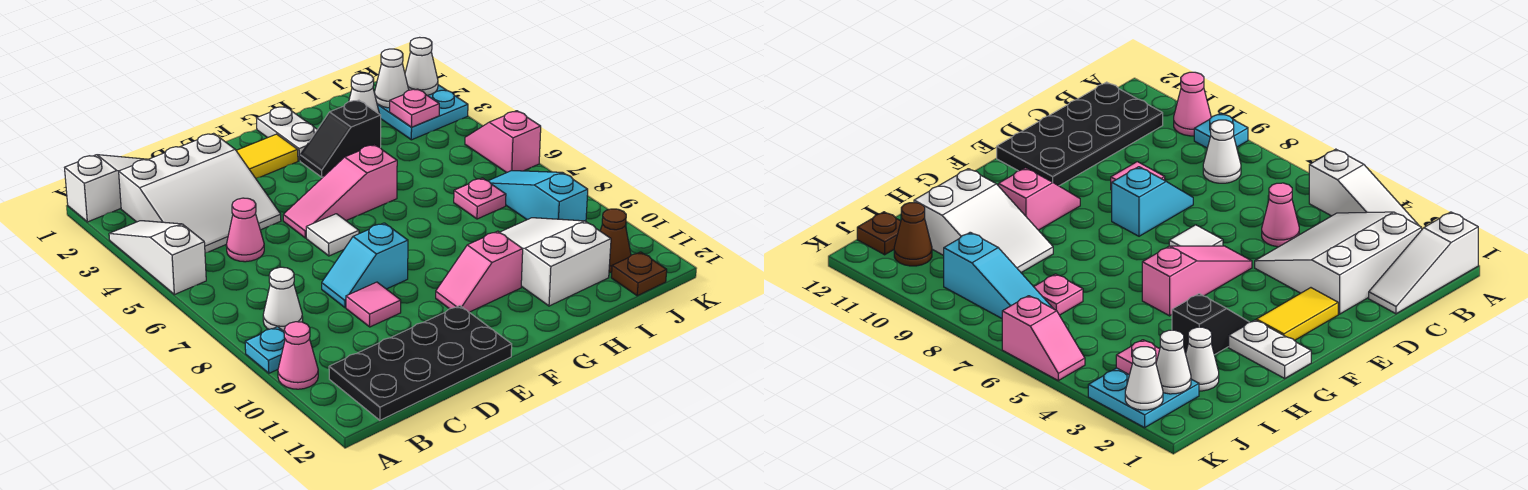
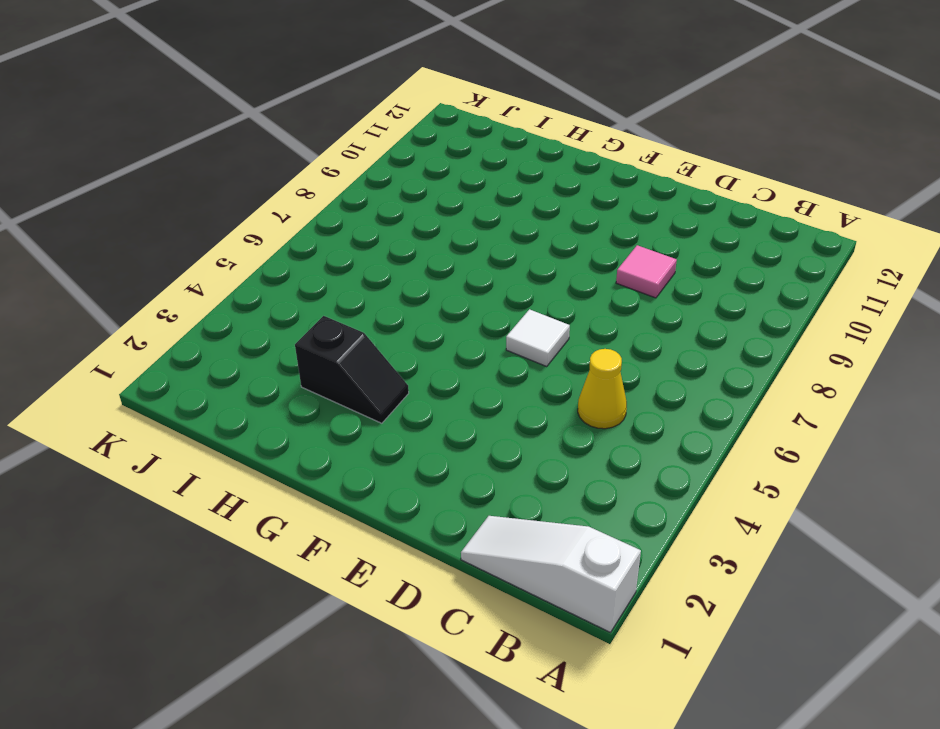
yellow 1x1 cone [578,349,627,429] -> pink 1x1 cone [226,198,264,262]
none -> white 1x3 slope [109,221,206,295]
none -> cyan 1x1 plate [245,327,285,373]
none -> pink 1x1 cone [278,322,318,389]

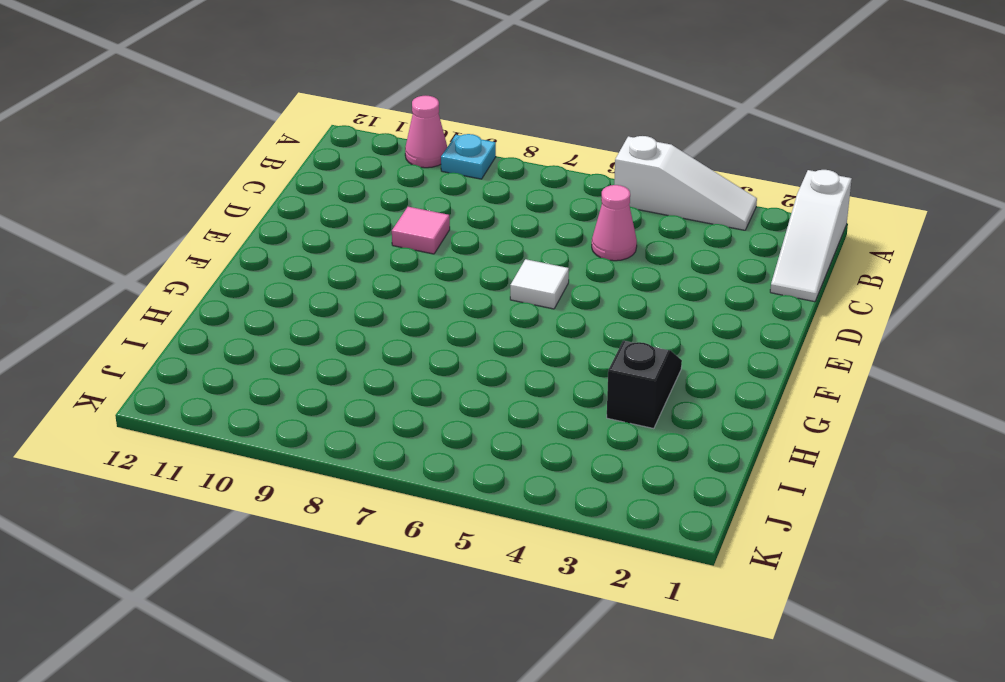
none -> white 3x3 slope [119,133,281,253]
none -> white 1x1 cone [263,267,303,331]
none -> black 2x4 plate [329,306,512,420]

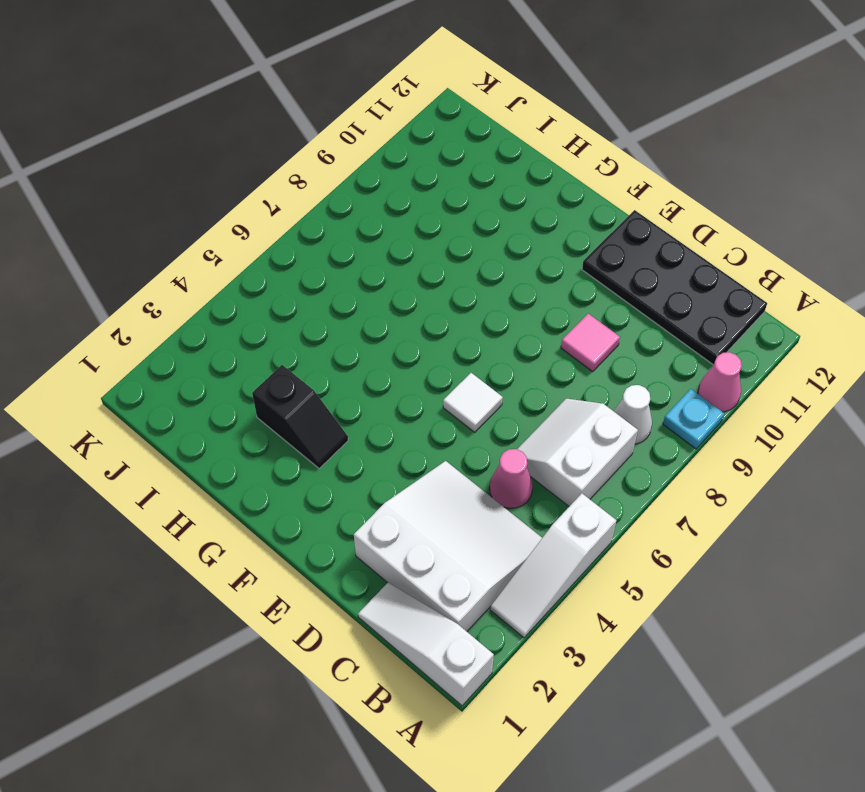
white 2x2 slope [517,399,638,506] -> none
none -> cyan 1x2 slope [322,223,408,308]
none -> yellow 1x2 tile [236,134,298,178]
none -> pink 1x3 slope [283,145,397,238]

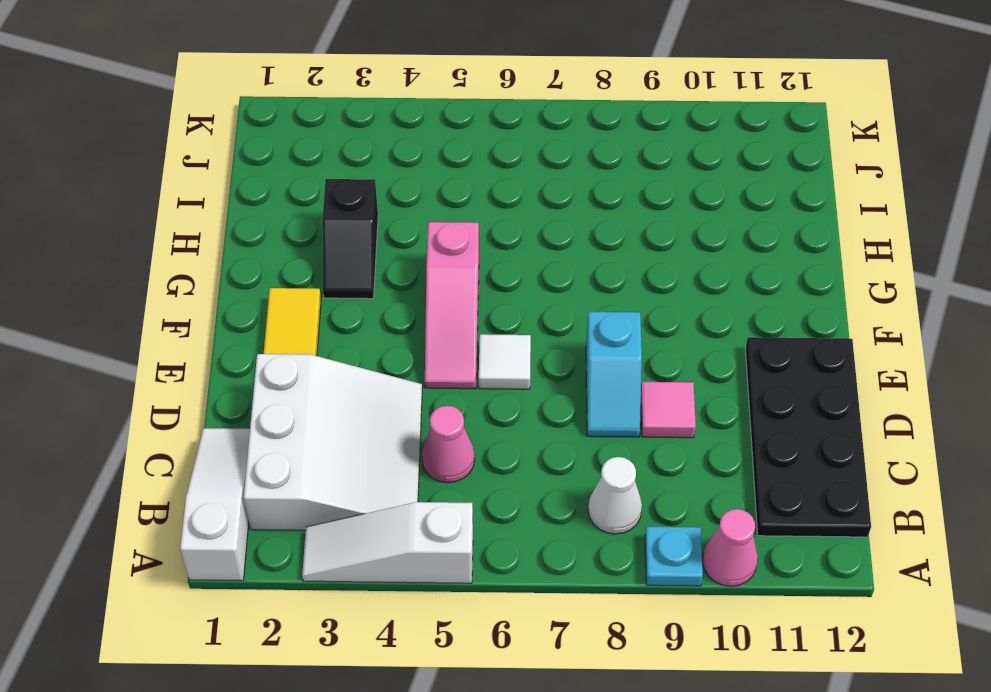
none -> pink 1x2 slope [436,231,523,312]
none -> white 1x2 plate [257,107,317,161]
none -> white 2x3 slope [500,218,611,306]

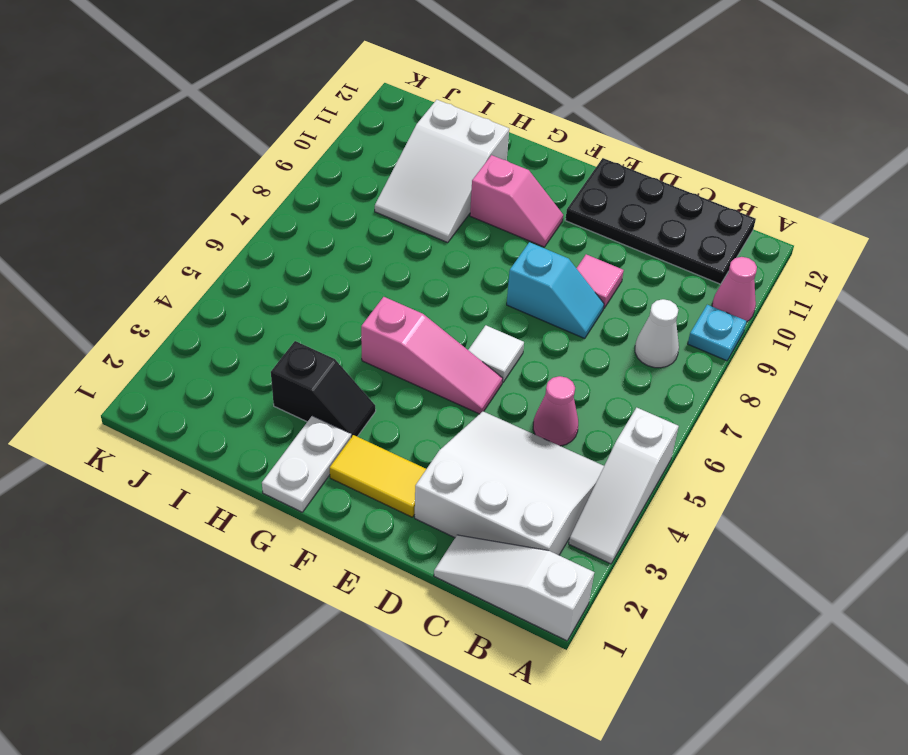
none -> white 1x1 cone [349,73,379,114]
none -> pink 1x1 plate [454,178,506,219]
none -> cyan 2x2 plate [377,85,468,140]

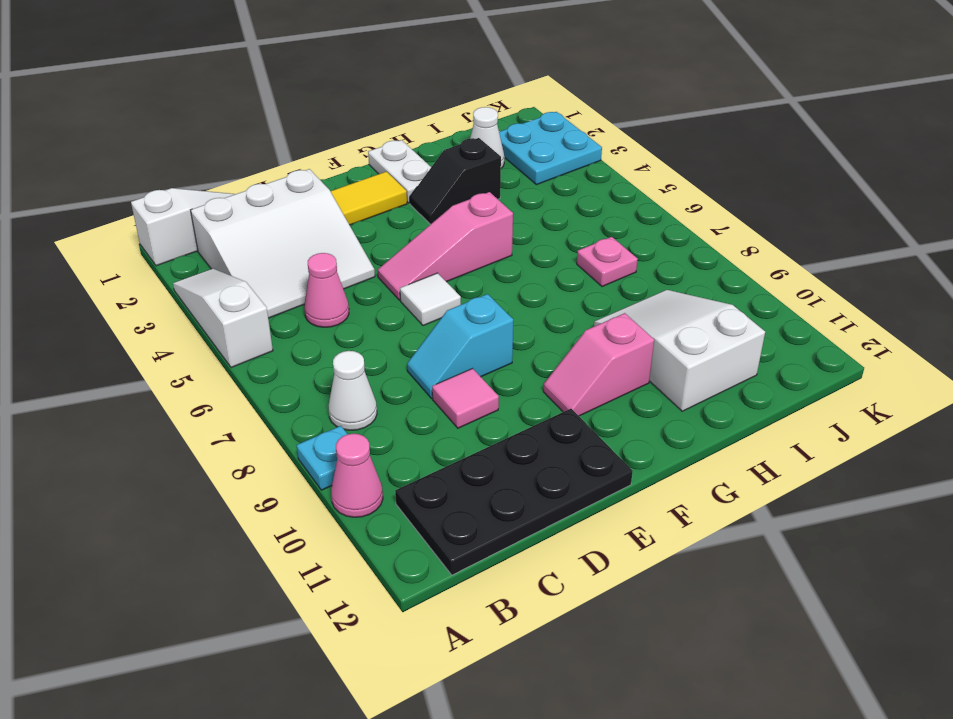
none -> cyan 1x3 slope [489,171,588,221]
none -> brown 1x1 cone [600,209,631,273]
none -> brown 1x1 plate [611,252,667,296]

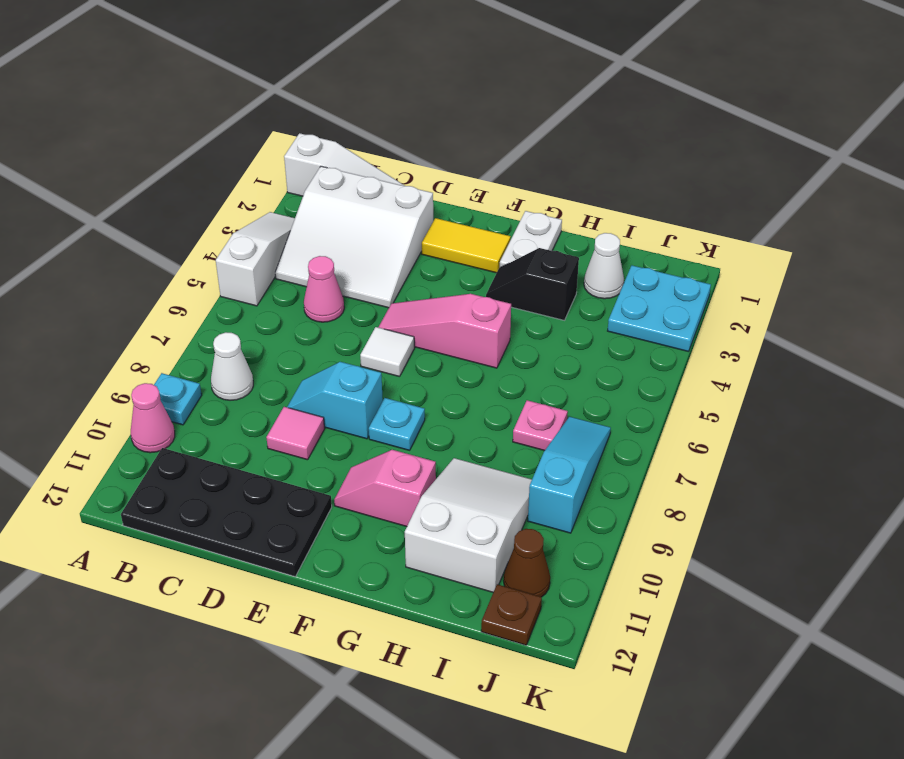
cyan 1x1 plate [369,398,425,450] -> none
none -> pink 1x2 slope [465,111,541,173]
none -> white 1x1 cone [374,49,409,108]
none -> pink 1x1 plate [390,89,439,127]

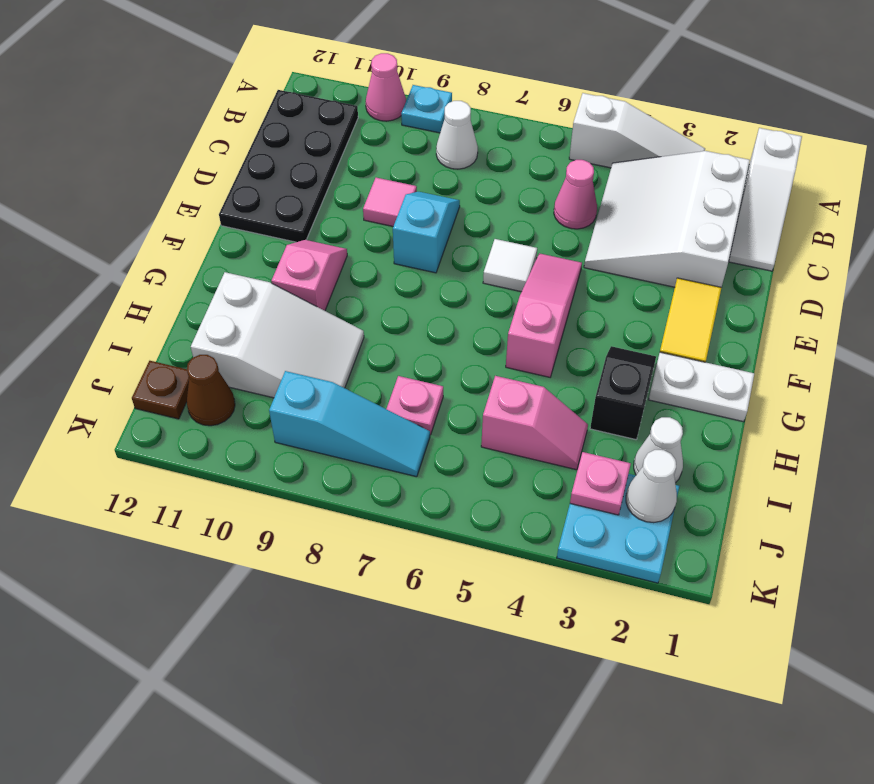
pink 1x2 slope [481,376,588,470] -> pink 1x2 slope moved to [465,111,541,173]
none -> white 1x1 cone [405,37,438,95]

